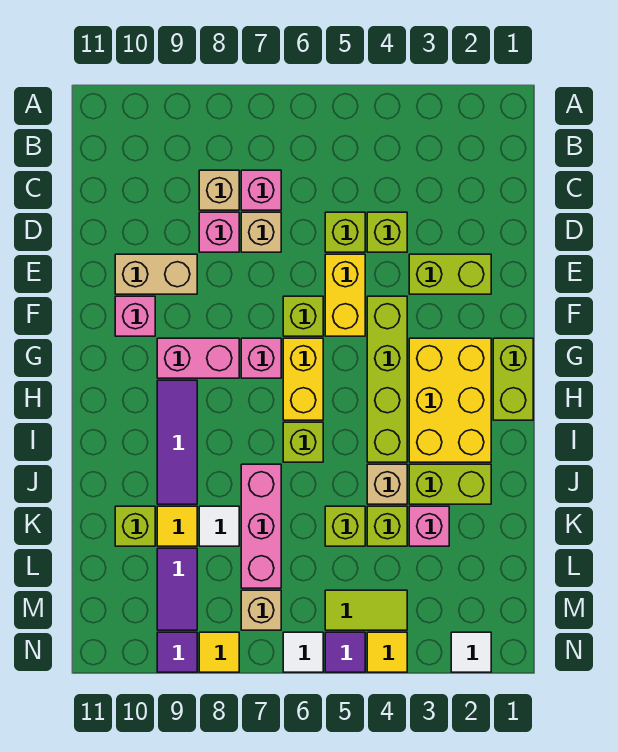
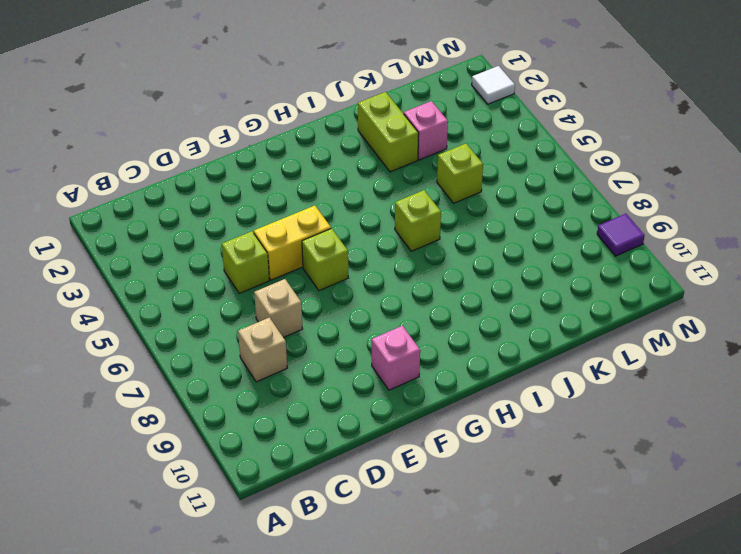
none -> pink 1x1 brick [241,170,281,210]
none -> lime 1x1 brick [367,212,407,252]
none -> pink 1x1 brick [199,212,239,252]
none -> lime 1x2 brick [409,254,491,294]

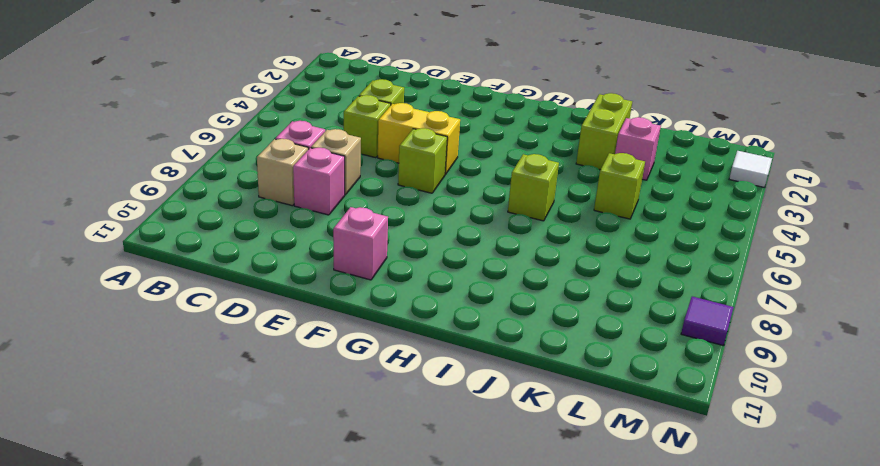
none -> lime 1x2 brick [409,254,491,294]
none -> tan 1x2 brick [115,254,197,294]
none -> lime 1x4 brick [367,296,407,462]
none -> lime 1x2 brick [493,338,533,420]

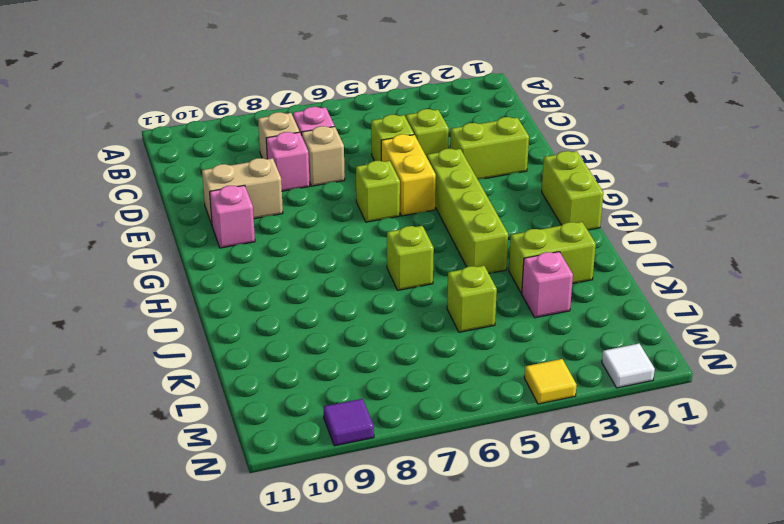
none -> yellow 2x3 brick [409,338,491,462]
none -> yellow 1x2 brick [283,338,323,420]
none -> pink 1x1 brick [241,338,281,378]
none -> pink 1x2 brick [157,338,239,378]

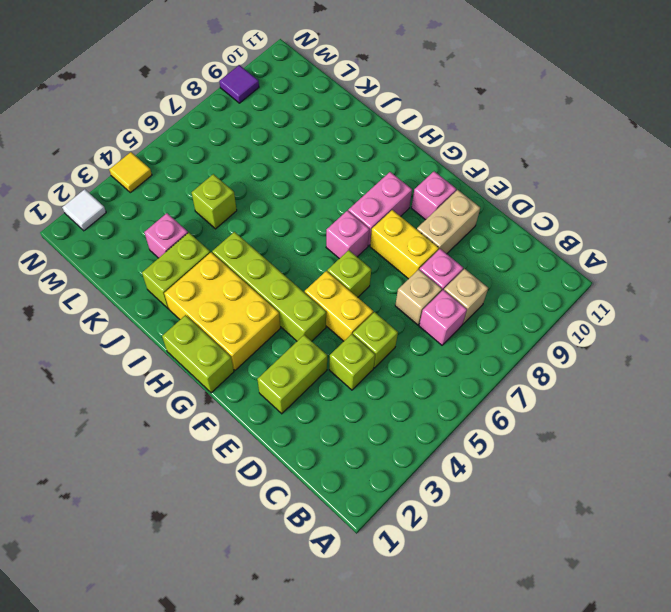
yellow 1x2 brick [370,210,439,279] -> yellow 1x2 brick moved to [283,338,323,420]
none -> purple 1x3 tile [157,380,197,504]
none -> lime 1x1 brick [283,422,323,462]
none -> tan 1x1 brick [367,464,407,504]
none -> pink 1x3 brick [241,464,281,588]

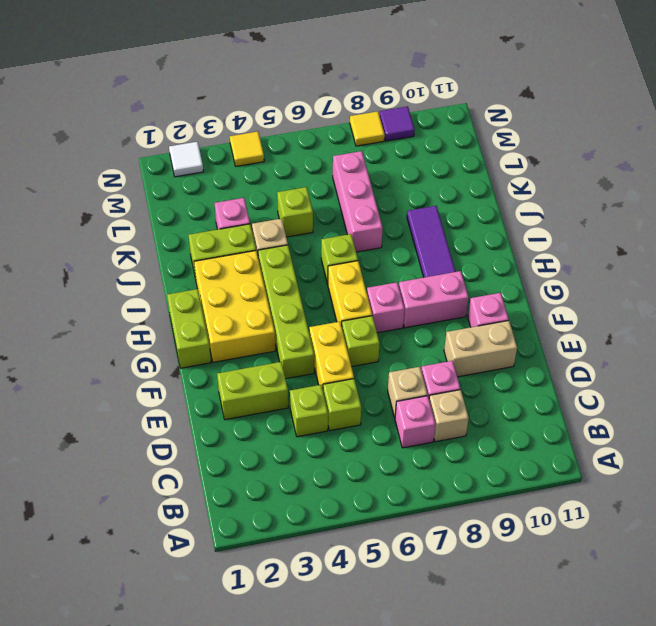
none -> lime 1x1 brick [367,506,407,546]
none -> white 1x1 tile [199,506,239,546]
none -> yellow 1x1 tile [157,506,197,546]
none -> lime 1x1 brick [115,506,155,546]

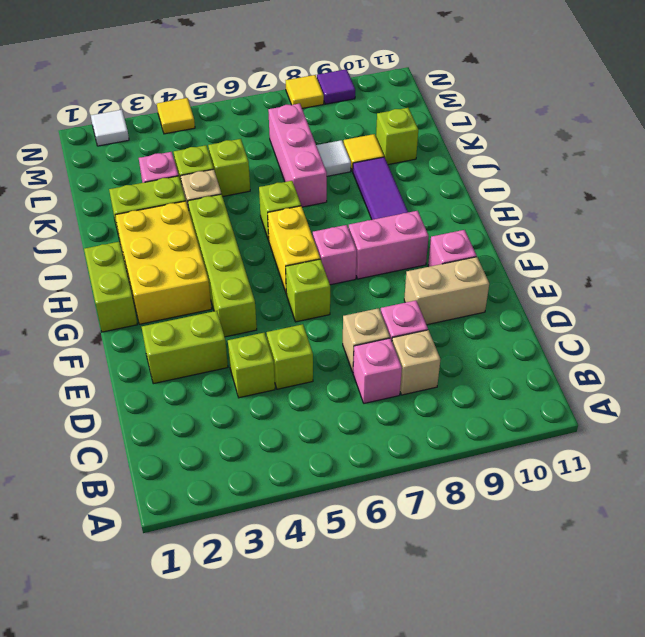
none -> yellow 1x2 brick [325,254,365,336]
none -> purple 1x2 tile [157,548,197,630]
none -> lime 1x2 tile [325,590,407,630]
none -> tan 1x1 brick [241,590,281,630]

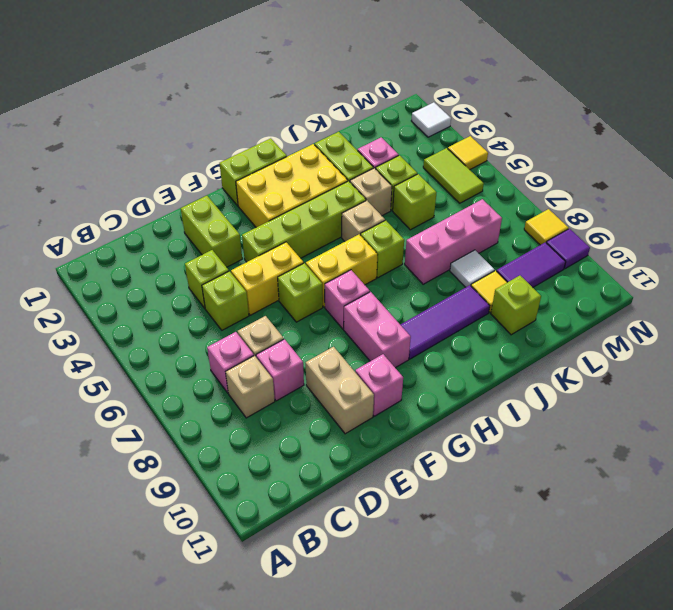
tan 1x1 brick [342,201,385,241] -> tan 1x1 brick moved to [241,590,281,630]
none -> purple 1x1 tile [325,632,365,672]
none -> white 1x1 tile [283,632,323,672]

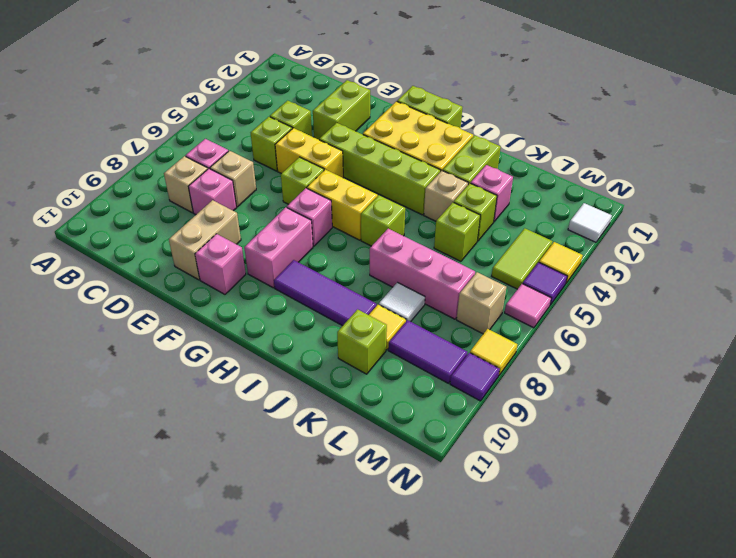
pink 1x1 tile [505,284,551,328] -> white 1x1 tile [283,632,323,672]

